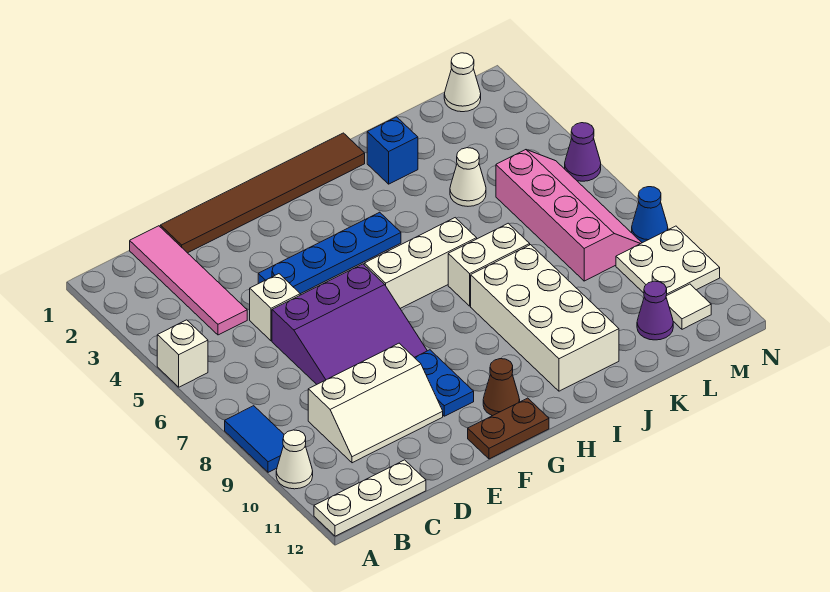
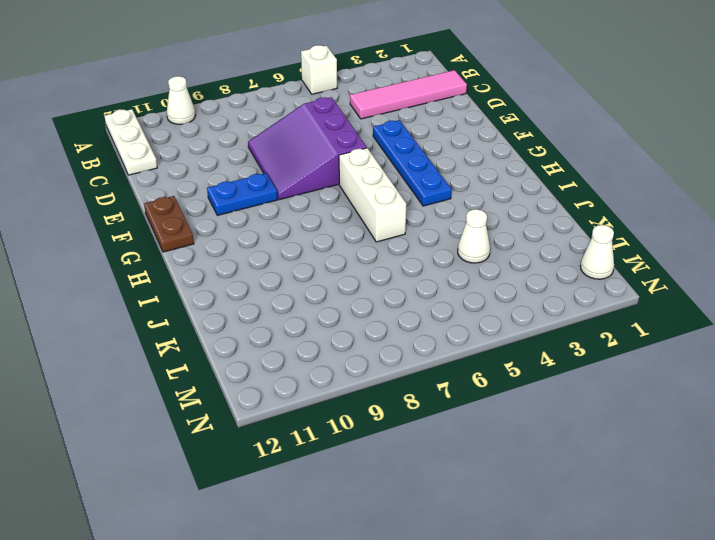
none -> blue 1x2 tile [225,406,284,472]
none -> white 2x3 slope [308,343,443,463]
none -> brown 1x6 tile [160,133,365,253]

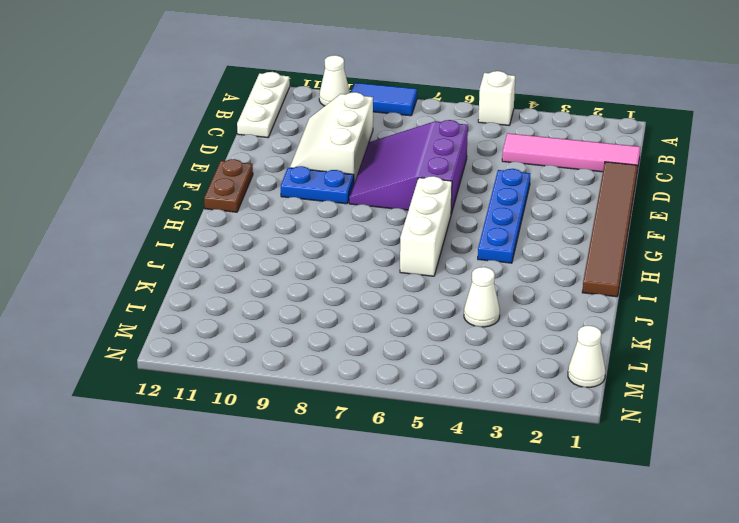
none -> white 1x1 brick [250,274,300,341]
none -> brown 1x1 cone [483,359,520,416]
none -> white 1x2 brick [448,223,530,306]

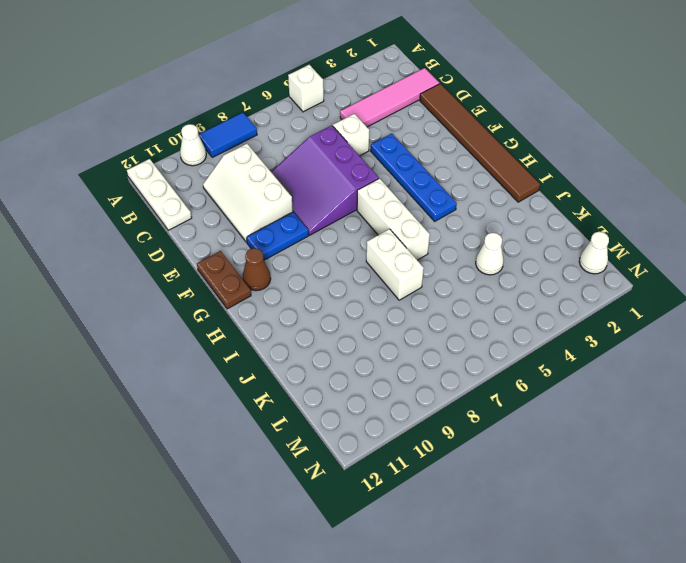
none -> white 2x4 brick [471,245,619,391]
none -> blue 1x1 brick [367,117,418,184]
none -> pink 2x4 slope [496,150,642,281]

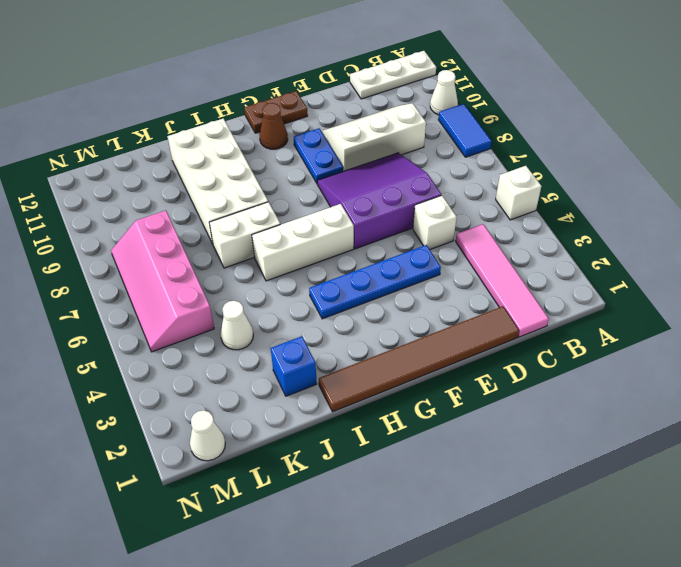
none -> purple 1x1 cone [637,281,673,340]
none -> white 2x2 plate [616,226,720,296]
none -> white 1x1 tile [666,284,711,329]

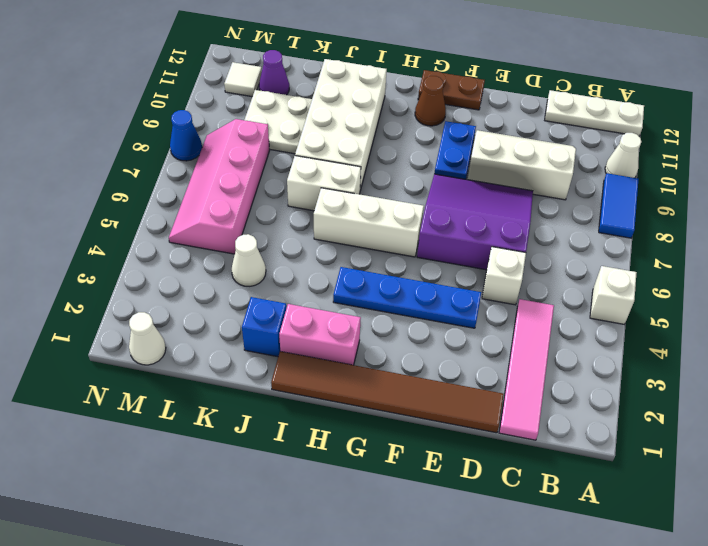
pink 1x2 brick [279,304,361,365] -> none
white 2x2 plate [245,90,312,154] -> white 2x2 plate moved to [616,226,720,296]
none -> purple 1x1 cone [565,123,601,181]

